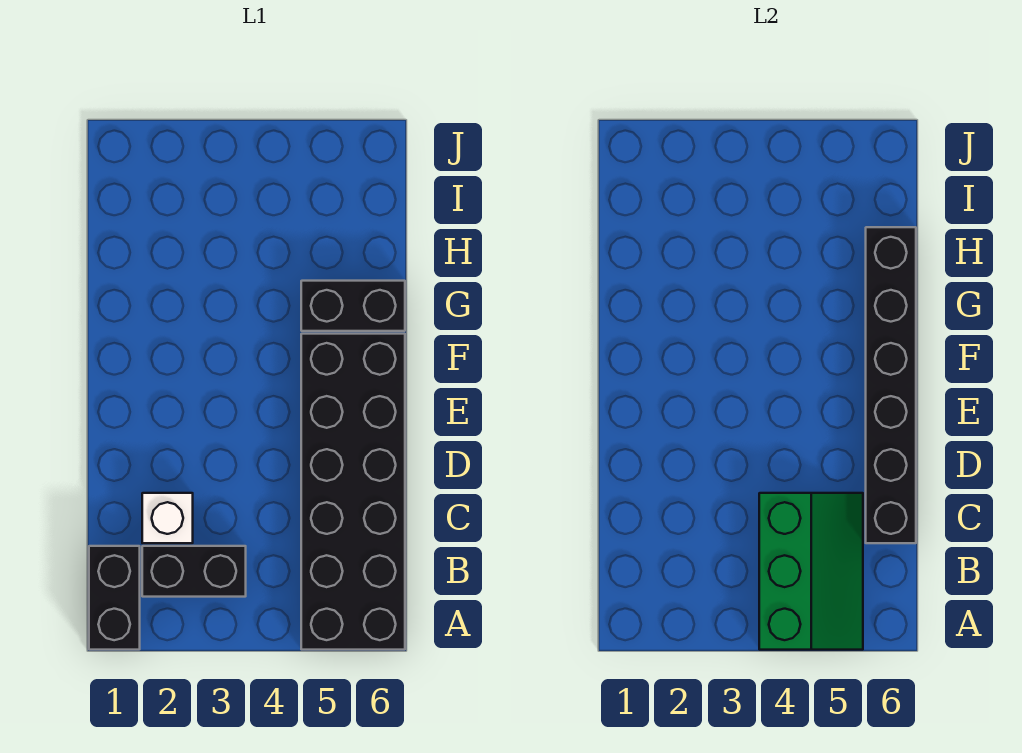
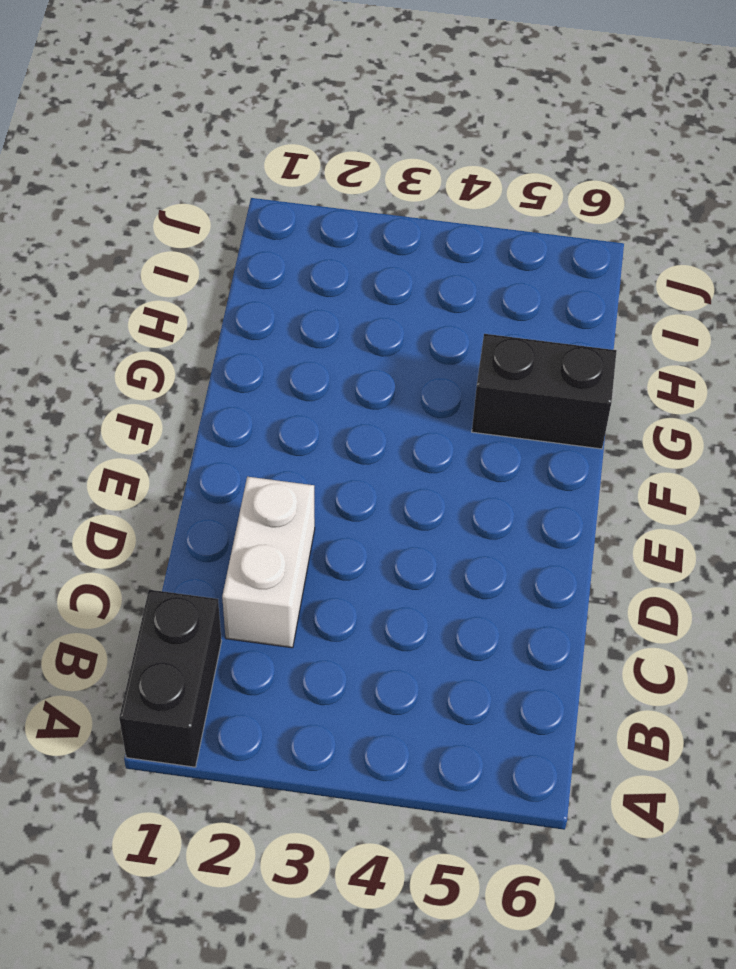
white 1x2 brick [222,477,315,648] -> white 1x1 brick [142,493,193,543]
none -> black 2x6 brick [301,334,405,650]
none -> black 1x2 brick [142,546,246,597]

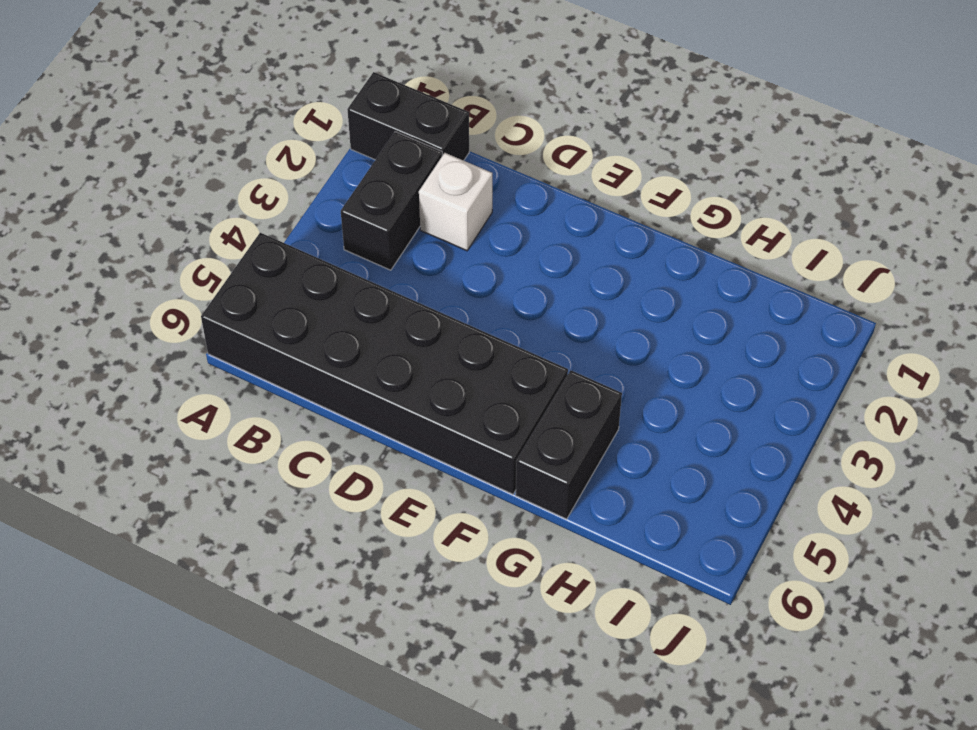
none -> green 2x3 slope [759,493,863,650]
none -> black 1x6 brick [866,227,916,543]

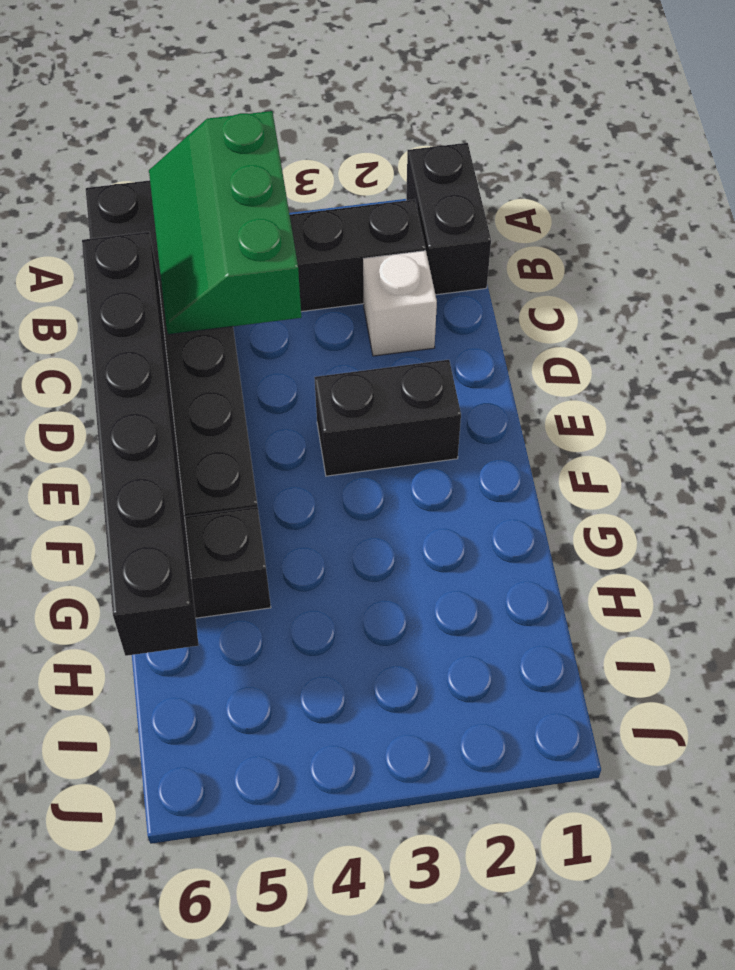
black 1x2 brick [314,360,461,476] -> none

